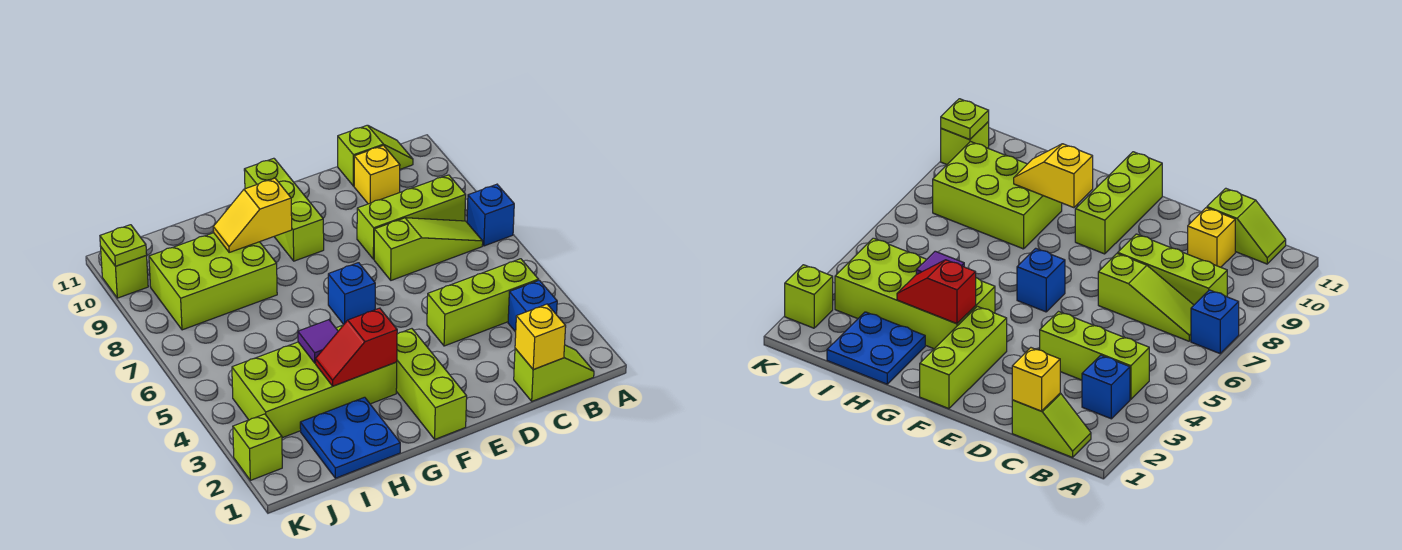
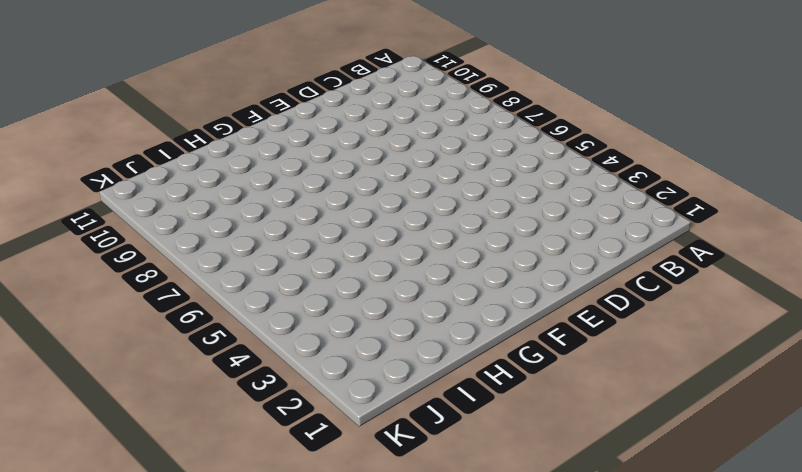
none -> blue 1x1 brick [467,184,514,246]
none -> lime 1x2 slope [514,345,594,401]
none -> blue 1x1 brick [508,280,557,332]

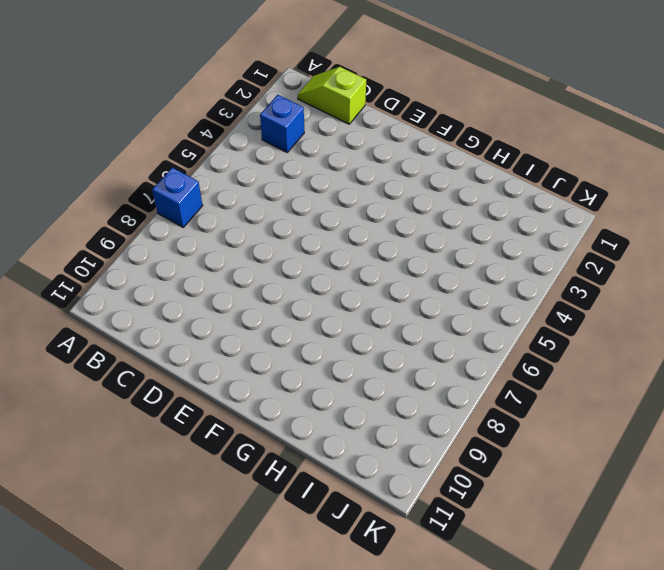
none -> lime 1x3 brick [427,259,538,346]
none -> lime 1x3 slope [374,218,483,280]
none -> lime 1x3 brick [357,175,466,259]

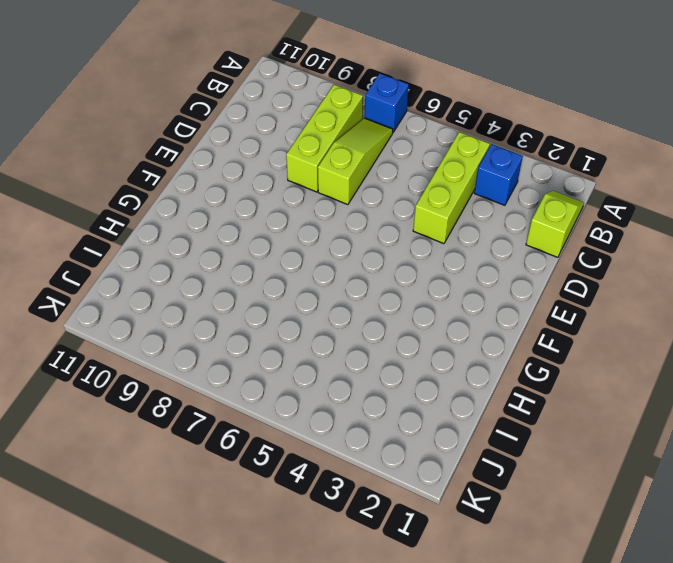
none -> lime 1x2 slope [338,125,413,186]
none -> yellow 1x1 brick [354,146,400,204]
none -> lime 1x3 brick [396,329,467,439]

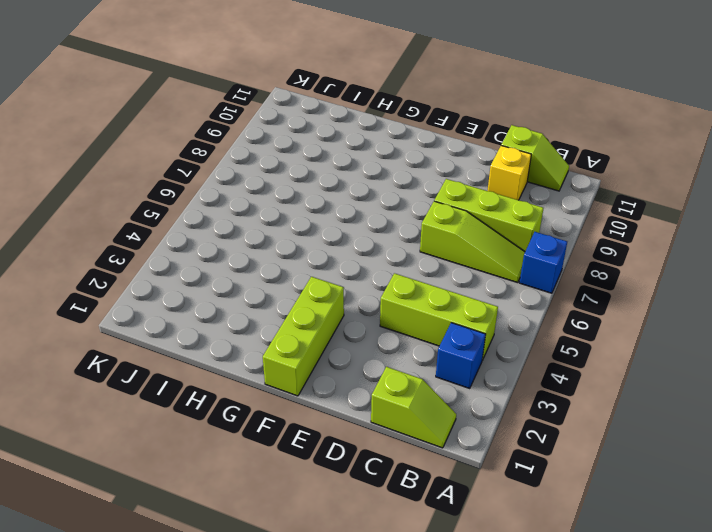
none -> blue 1x1 brick [328,263,375,324]
none -> lime 1x3 brick [244,158,324,261]
none -> lime 2x4 brick [232,325,397,438]

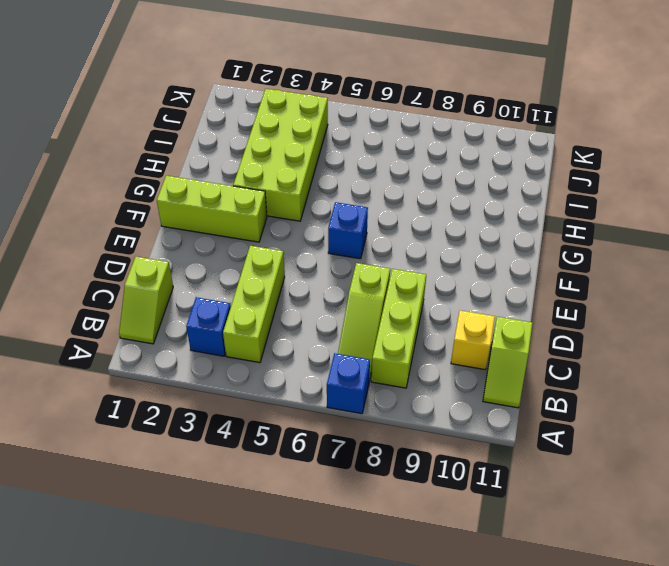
none -> lime 1x3 brick [244,158,324,261]
none -> blue 2x2 plate [300,397,400,478]
none -> lime 2x3 brick [149,233,277,330]

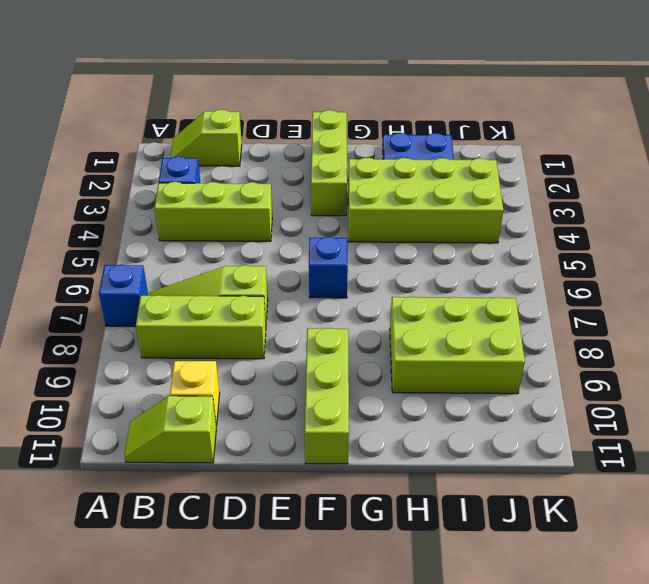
none -> lime 1x1 brick [233,414,282,480]
none -> lime 1x1 brick [101,247,148,298]
none -> yellow 1x1 brick [515,304,566,370]

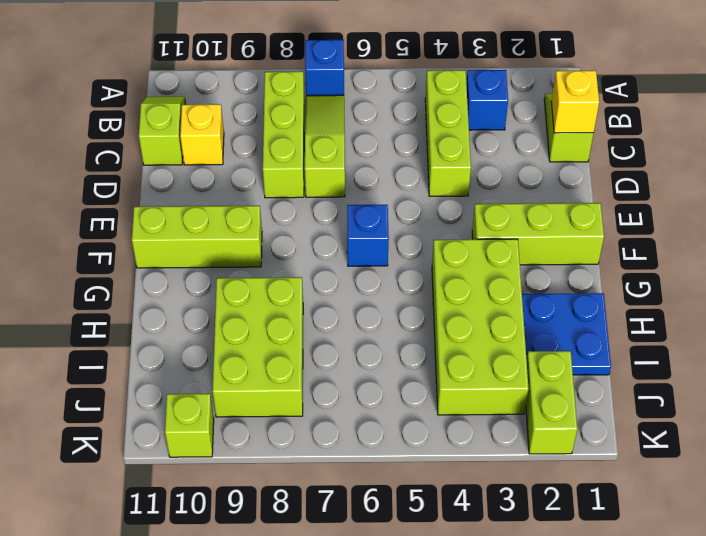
lime 1x2 brick [526,351,577,454] -> lime 1x1 brick [233,414,282,480]
none -> red 1x2 slope [316,308,397,386]
none -> yellow 1x2 slope [213,178,292,252]
none -> purple 1x1 tile [298,320,338,363]

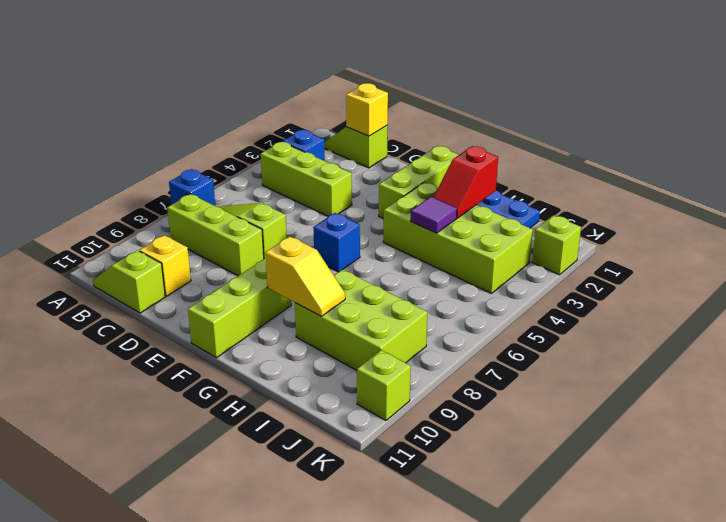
red 1x2 slope [433,146,498,218] -> red 1x2 slope turned to [316,308,397,386]
none -> lime 1x1 plate [100,225,147,266]

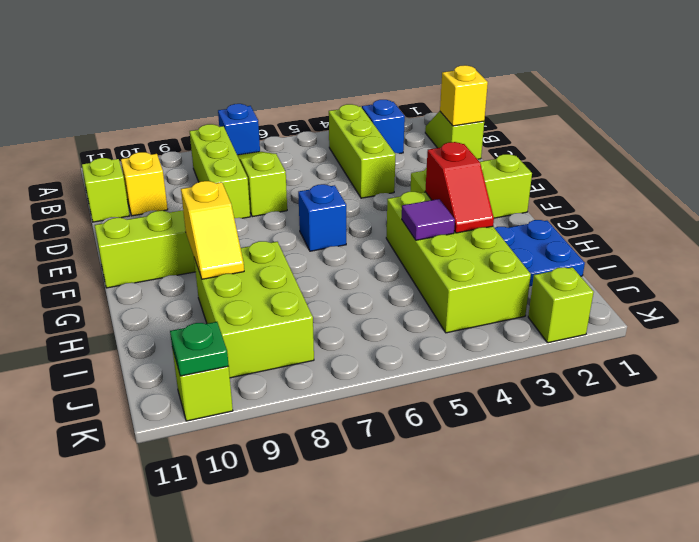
green 1x1 plate [170,322,229,376] -> lime 1x1 plate [100,225,147,266]

